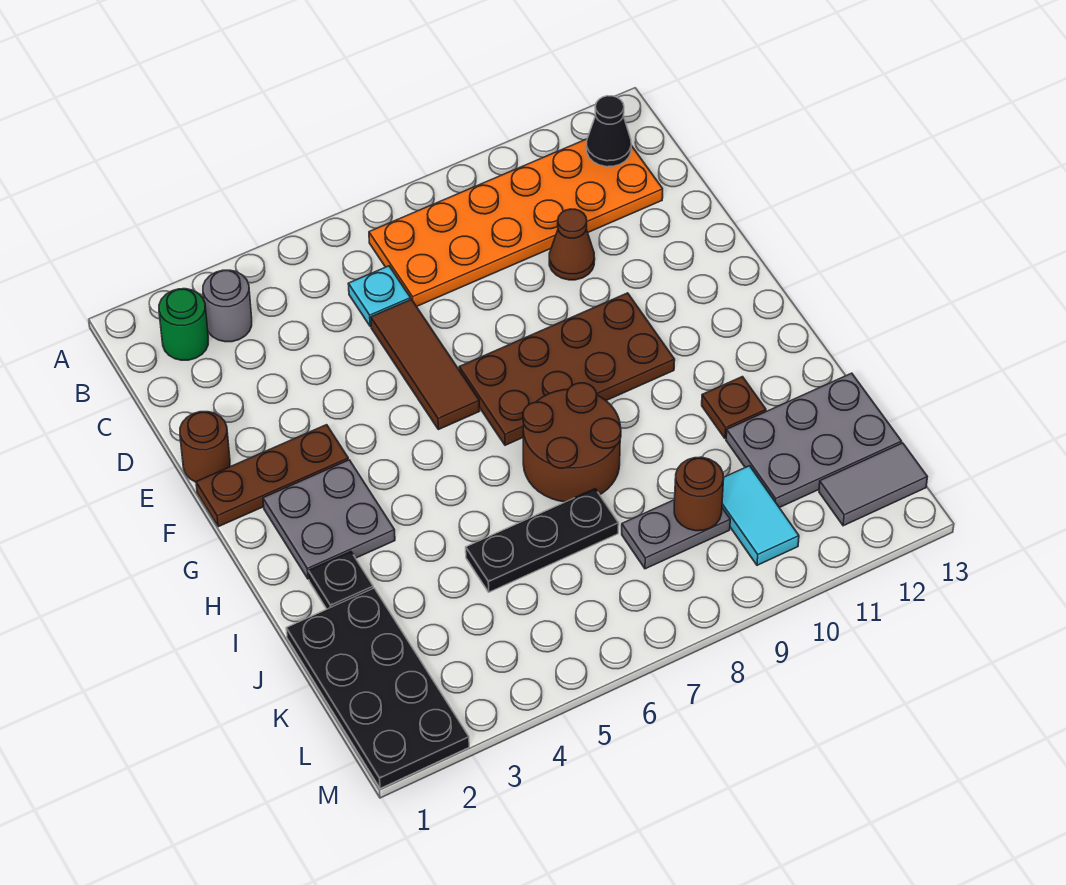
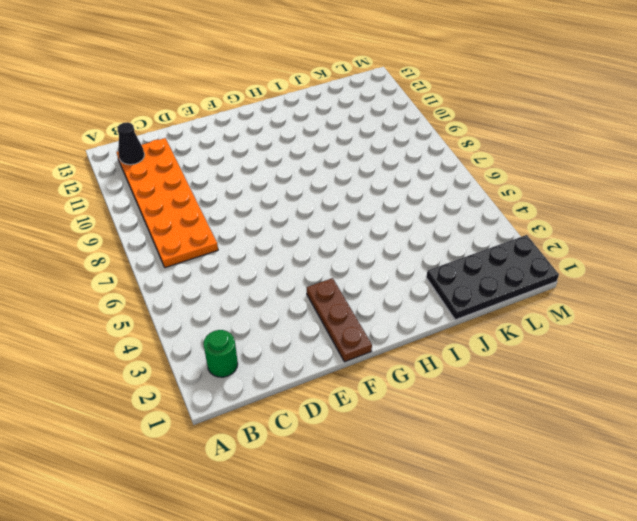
none -> grey 1x1 round brick [203,270,252,342]
none -> cyan 1x1 plate [348,266,411,326]
none -> brown 1x3 tile [371,299,480,430]

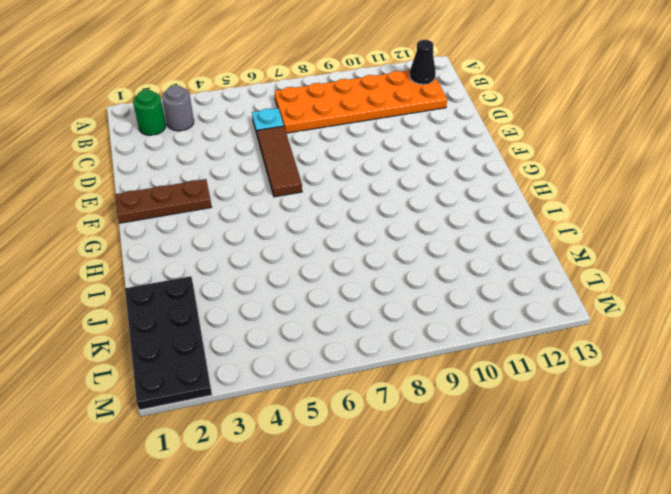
none -> brown 1x1 cone [549,209,595,280]
none -> brown 1x1 round brick [180,412,230,482]
none -> brown 2x4 plate [459,293,675,445]

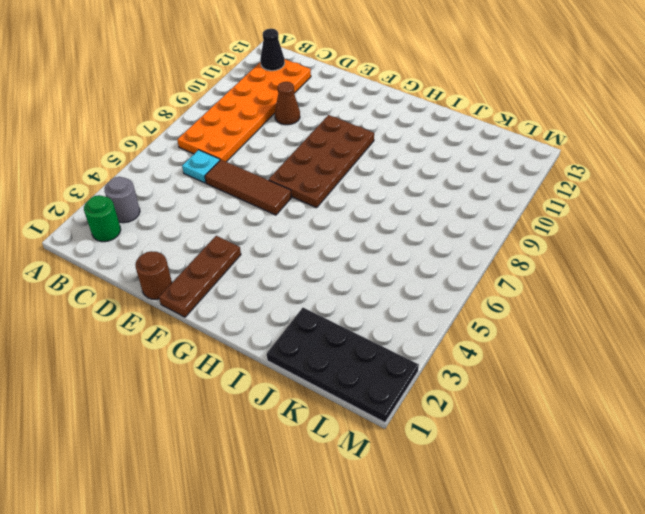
none -> grey 2x2 plate [263,460,395,579]
none -> brown 2x2 round brick [523,383,621,502]
none -> black 1x1 plate [309,552,373,609]

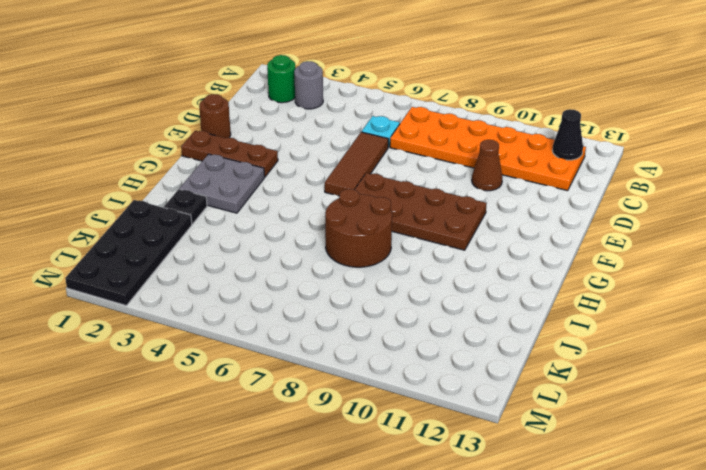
none -> brown 1x1 plate [702,377,766,439]
none -> black 1x3 plate [466,489,619,592]
none -> grey 2x3 plate [726,373,902,508]

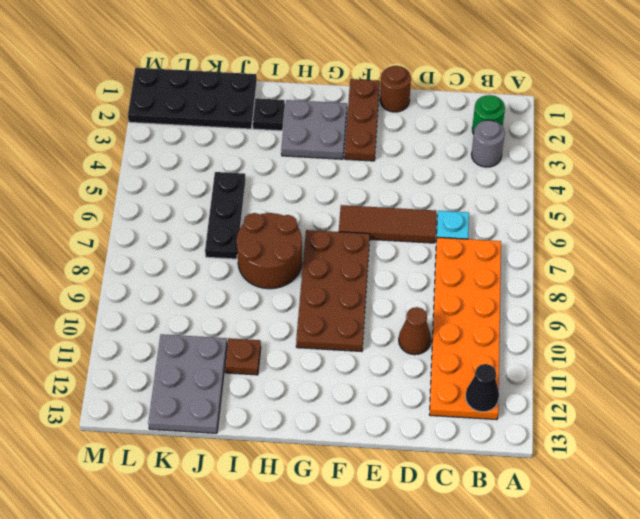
none -> grey 1x2 plate [622,500,730,569]
none -> cyan 1x2 tile [722,466,799,565]
none -> grey 1x2 tile [819,443,927,526]

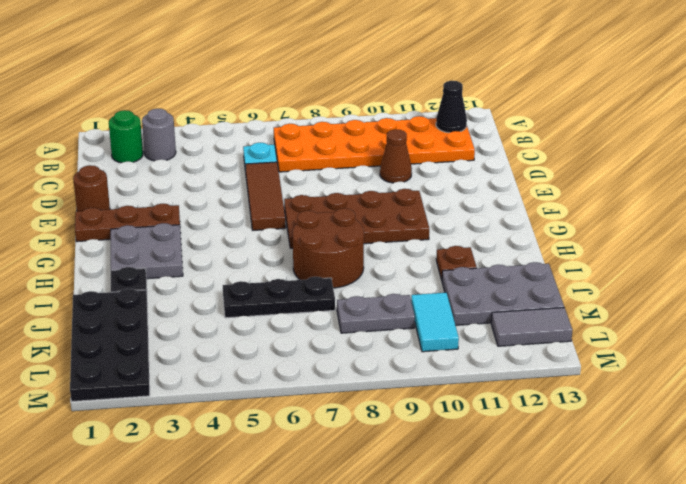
none -> brown 1x1 round brick [674,457,724,531]

